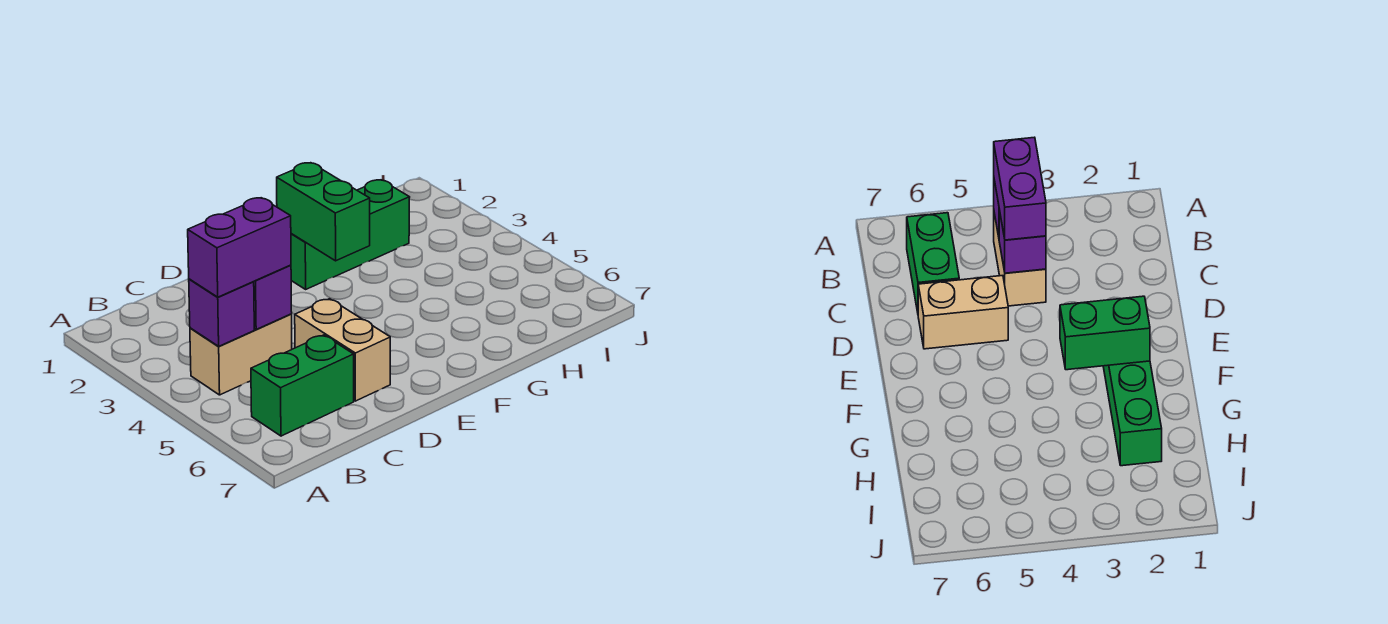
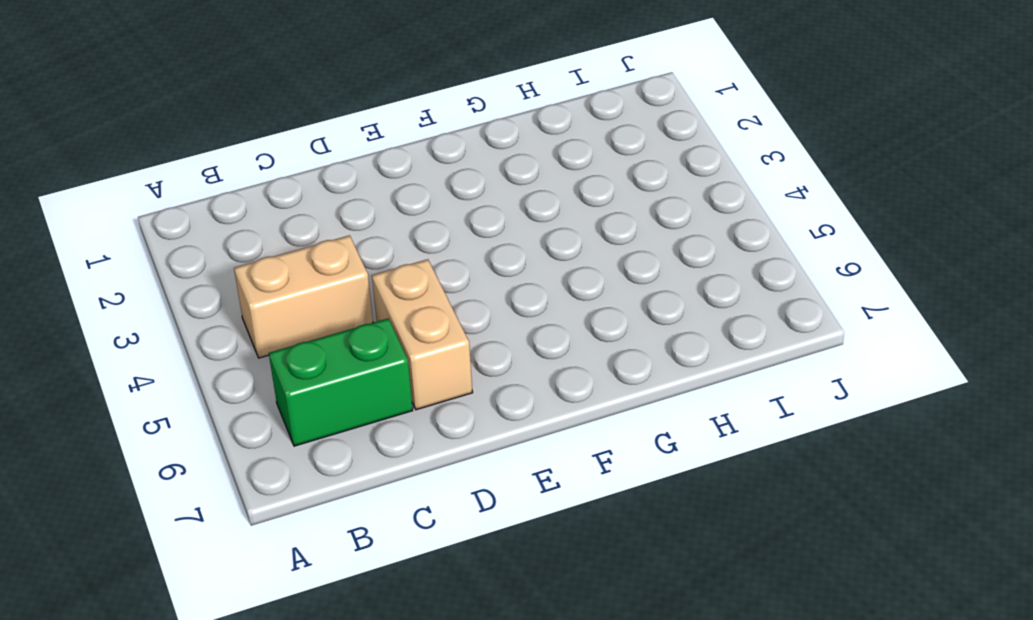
none -> green 1x3 brick [291,180,410,289]
none -> purple 1x1 brick [189,279,254,346]

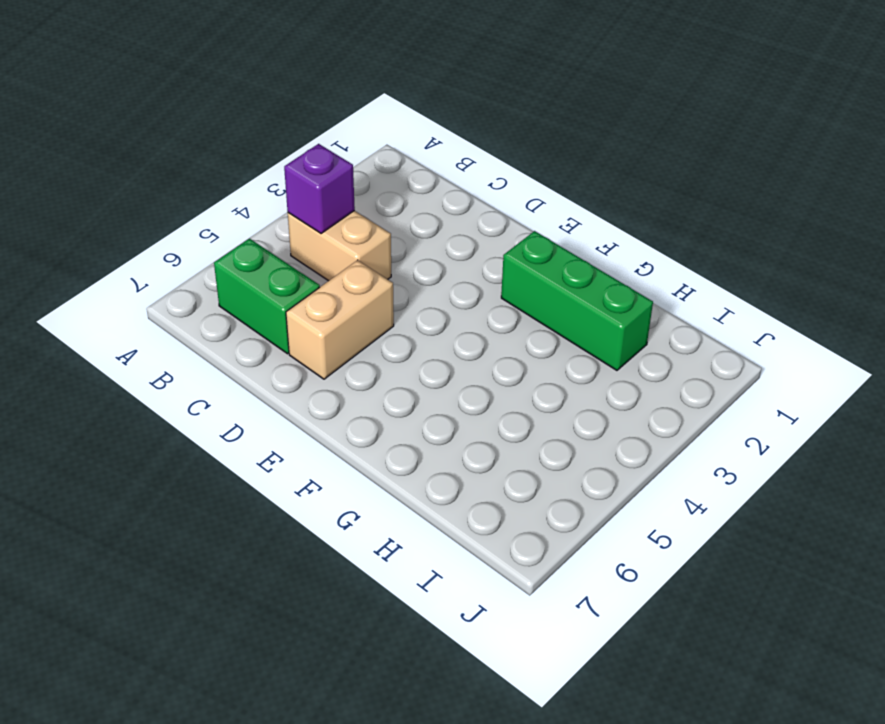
none -> purple 1x1 brick [254,265,292,329]
none -> green 1x2 brick [277,163,370,261]

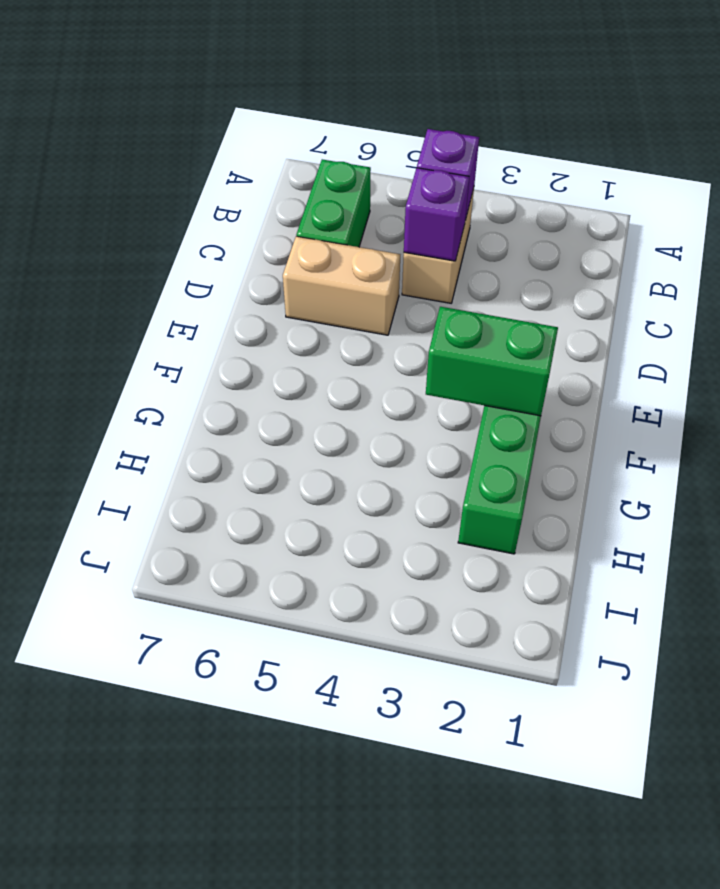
none -> purple 1x2 brick [188,198,291,297]

